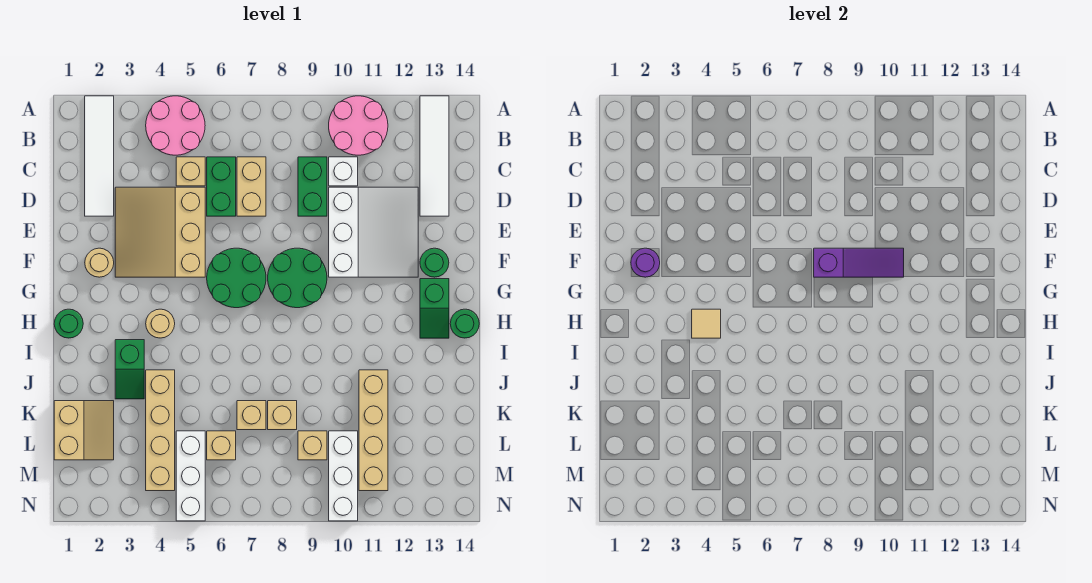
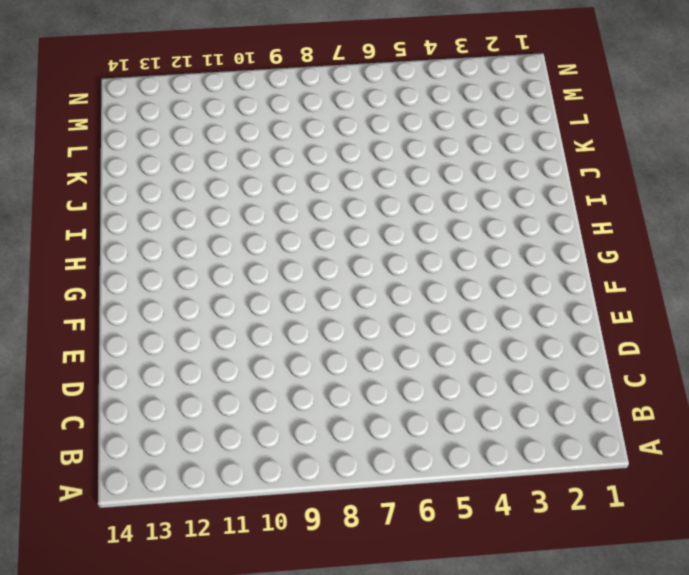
none -> white 1x4 tile [85,96,114,216]
none -> pink 2x2 round brick [146,96,205,155]
none -> pink 2x2 round brick [329,96,388,155]
none -> white 1x4 tile [420,96,449,216]

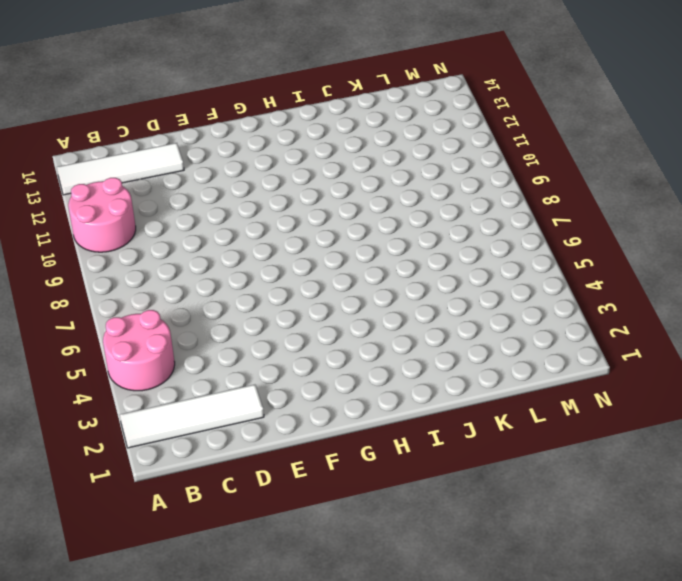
none -> tan 1x1 brick [176,157,205,186]
none -> green 1x2 brick [207,157,236,216]
none -> tan 1x2 brick [237,157,266,216]
none -> green 1x2 brick [298,157,327,216]

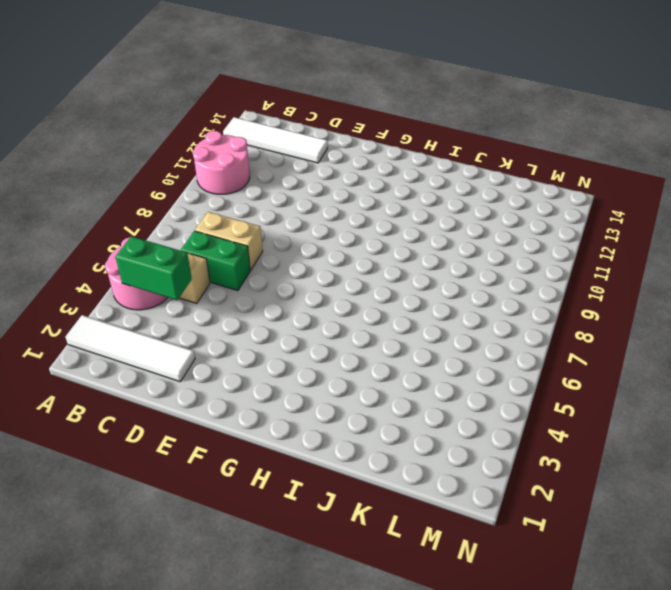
green 1x2 brick [115,236,192,300] -> green 1x2 brick moved to [298,157,327,216]
none -> white 1x1 brick [329,157,358,186]
none -> tan 3x3 slope [115,187,205,277]
none -> white 3x3 slope [329,187,418,277]
none -> tan 1x1 round brick [85,248,114,277]

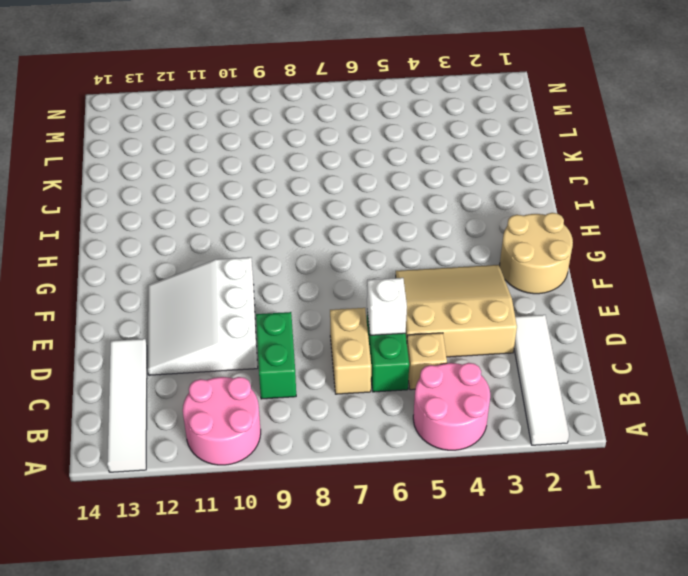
tan 3x3 slope [396,265,517,357] -> tan 3x3 slope turned to [115,187,205,277]
white 1x1 brick [367,278,407,335] -> white 1x1 brick moved to [329,157,358,186]
tan 2x2 round brick [500,213,573,294] -> tan 1x1 round brick [85,248,114,277]
none -> green 2x2 round brick [207,248,266,308]
none -> green 2x2 round brick [268,248,327,308]
none -> green 1x1 round brick [420,248,449,277]
none -> green 1x2 slope [420,279,449,338]

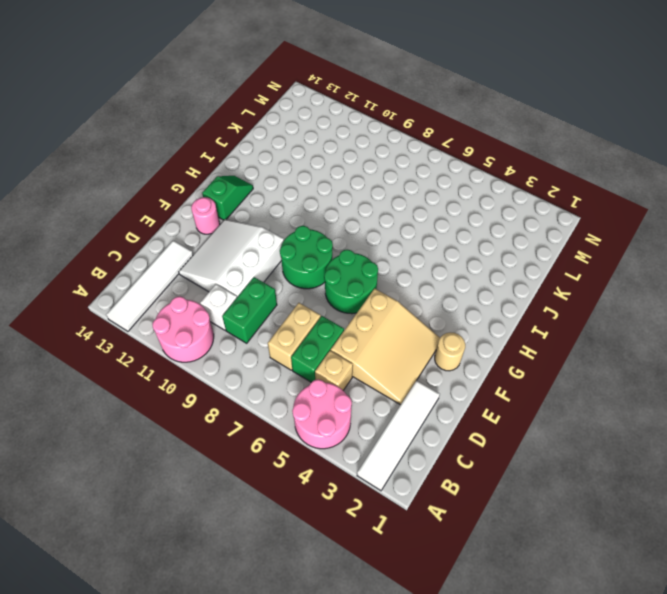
pink 1x1 round brick [191,197,220,234] -> green 1x1 round brick [420,248,449,277]
none -> green 1x1 round brick [54,309,83,338]
none -> tan 1x1 round brick [146,309,175,338]
none -> green 1x1 round brick [450,309,479,338]
none -> green 1x2 slope [115,340,144,399]

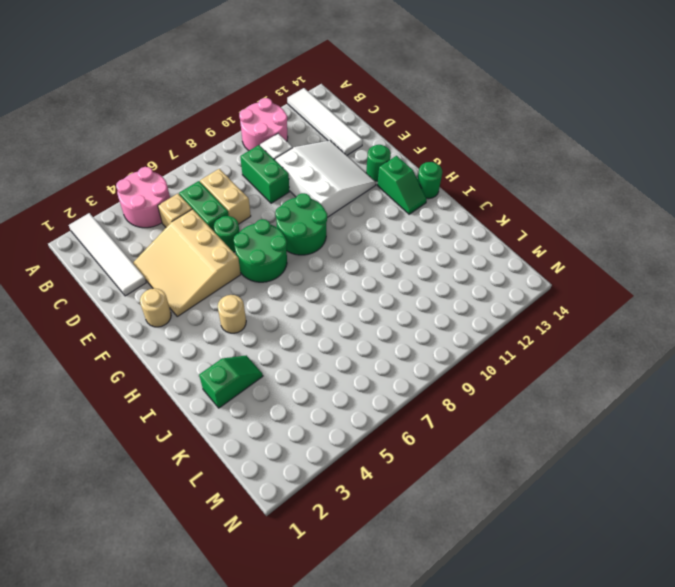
green 1x1 round brick [214,216,239,252] -> green 1x1 round brick moved to [54,309,83,338]
green 1x2 slope [199,355,263,408] -> green 1x2 slope turned to [115,340,144,399]
none -> tan 1x4 brick [146,370,175,491]
none -> tan 1x4 brick [359,370,388,491]
none -> tan 2x2 slope [54,401,114,460]
none -> tan 1x1 brick [237,401,266,430]

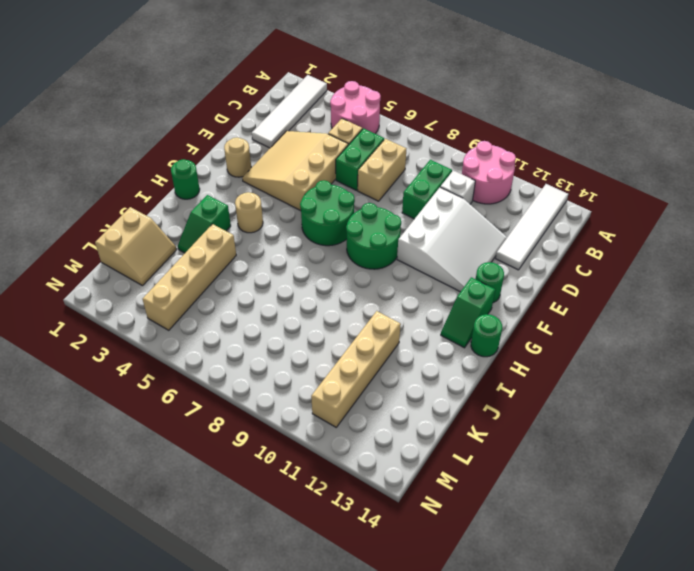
none -> tan 1x1 brick [237,401,266,430]
none -> tan 1x1 brick [268,401,297,430]
none -> white 1x3 brick [176,431,205,521]
none -> tan 1x1 brick [207,431,236,460]

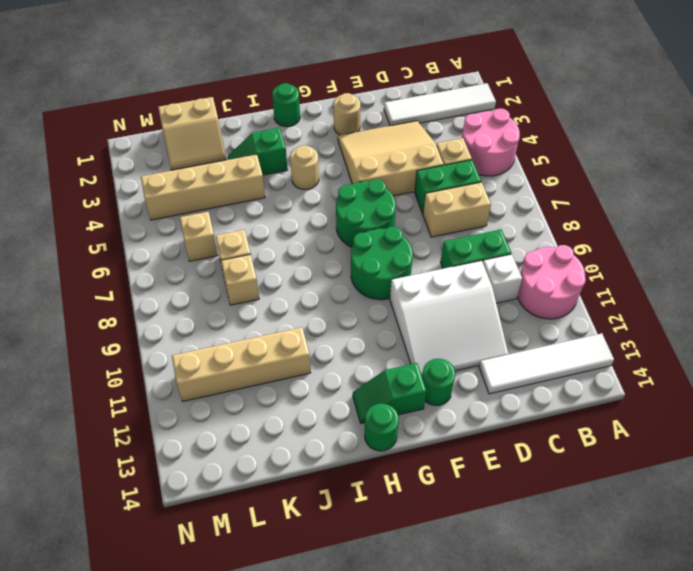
none -> white 1x3 brick [176,431,205,521]
none -> tan 1x1 brick [298,431,327,460]
none -> white 1x3 brick [329,431,358,521]
none -> purple 1x1 round brick [631,248,660,277]

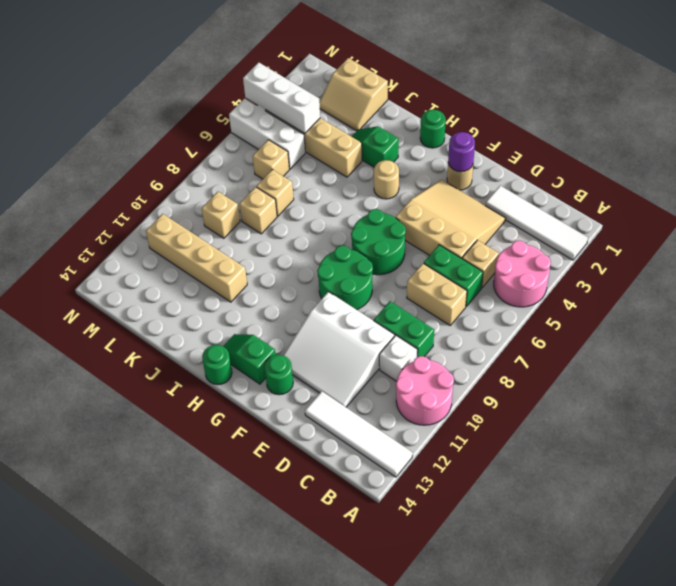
white 1x3 brick [243,62,320,134] -> white 1x3 brick moved to [329,431,358,521]
none -> purple 1x3 slope [814,248,904,277]
none -> tan 1x1 tile [692,309,721,338]

